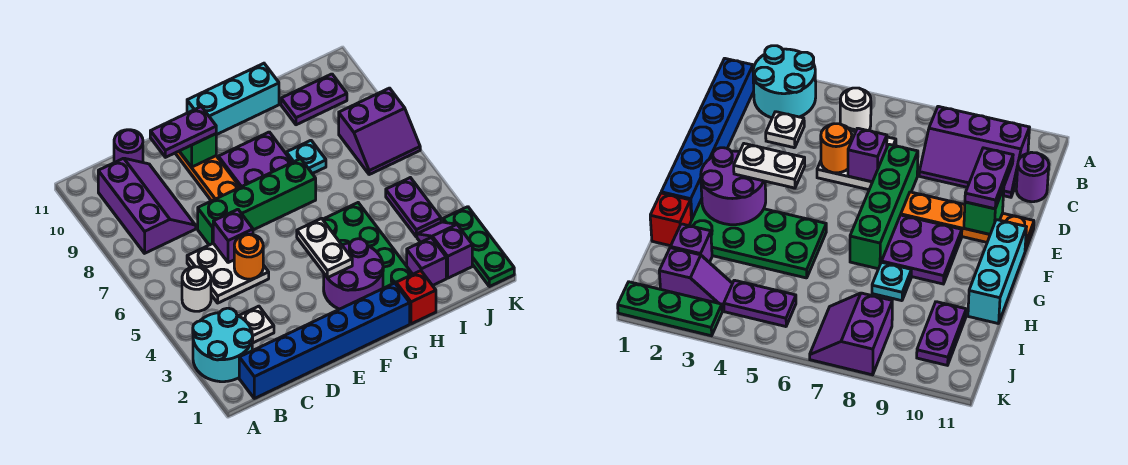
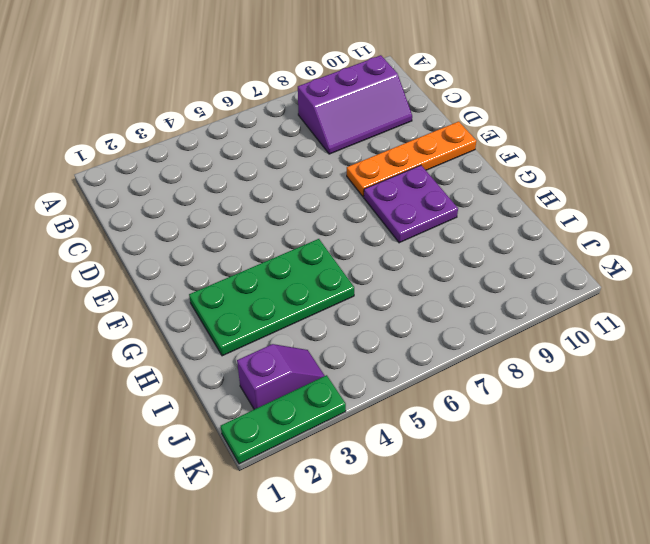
none -> cyan 2x2 round brick [193,308,253,382]
none -> blue 1x6 brick [239,283,410,398]
none -> white 1x1 round brick [182,267,211,311]

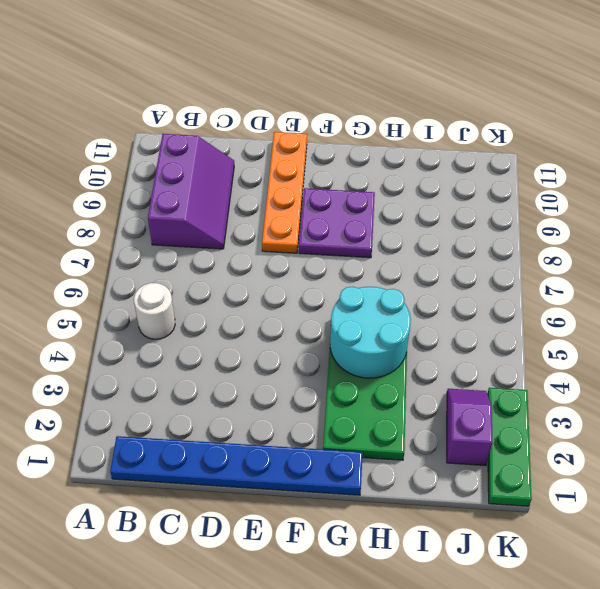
blue 1x6 plate [110,436,363,495] -> blue 1x6 brick [239,283,410,398]
cyan 2x2 round brick [330,287,411,378] -> cyan 2x2 round brick moved to [193,308,253,382]
none -> white 1x1 plate [239,306,274,343]
none -> white 2x2 plate [187,243,269,303]
none -> purple 1x1 round brick [114,130,143,163]

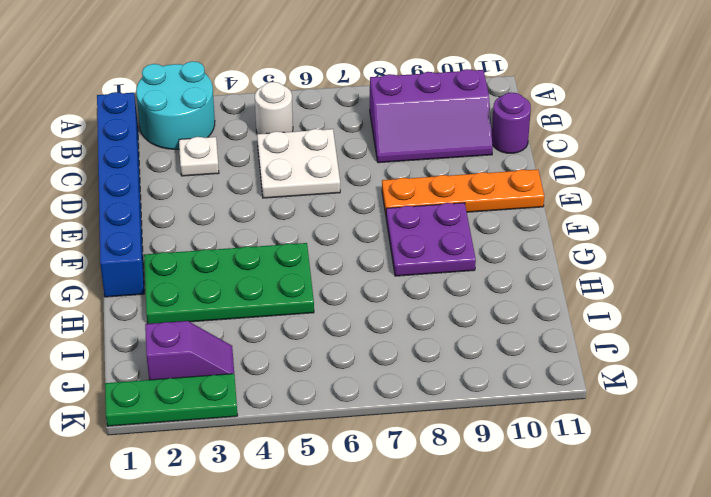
none -> green 1x4 brick [198,159,316,245]
none -> cyan 1x3 brick [187,63,279,135]
none -> red 1x1 brick [396,271,436,324]

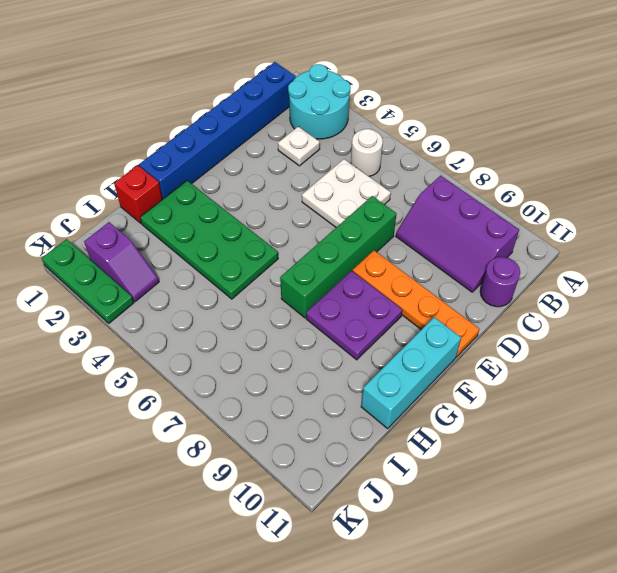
none -> cyan 1x1 plate [286,140,326,174]
none -> purple 1x1 brick [407,237,446,286]
none -> purple 1x2 plate [281,74,347,125]

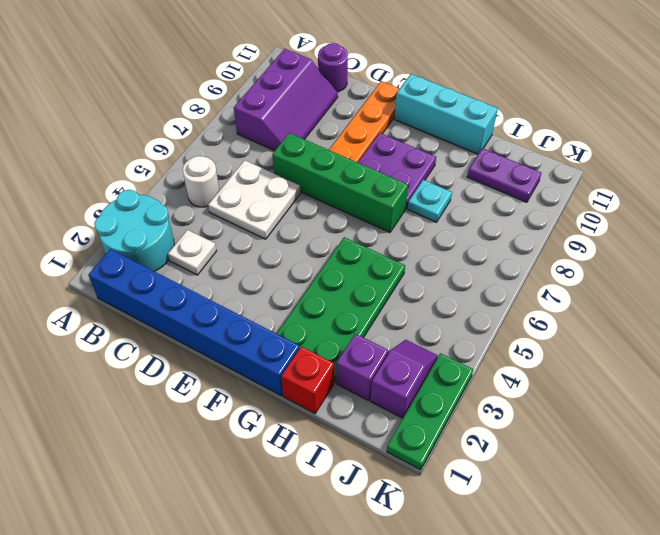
none -> purple 1x2 plate [386,178,441,237]
none -> purple 2x2 slope [339,88,420,174]
none -> orange 1x1 round brick [234,234,263,279]

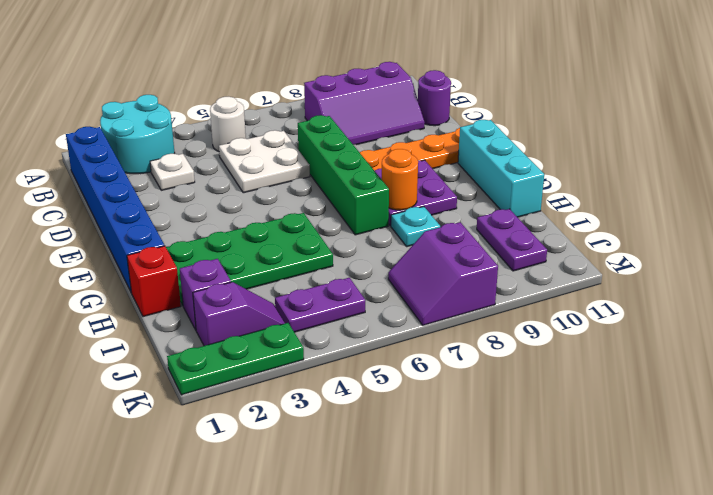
orange 1x1 round brick [382,149,418,210] -> orange 1x1 round brick moved to [234,234,263,279]
none -> purple 1x1 brick [213,209,253,263]
none -> green 1x1 brick [179,134,216,167]
none -> purple 2x2 round brick [323,239,383,309]

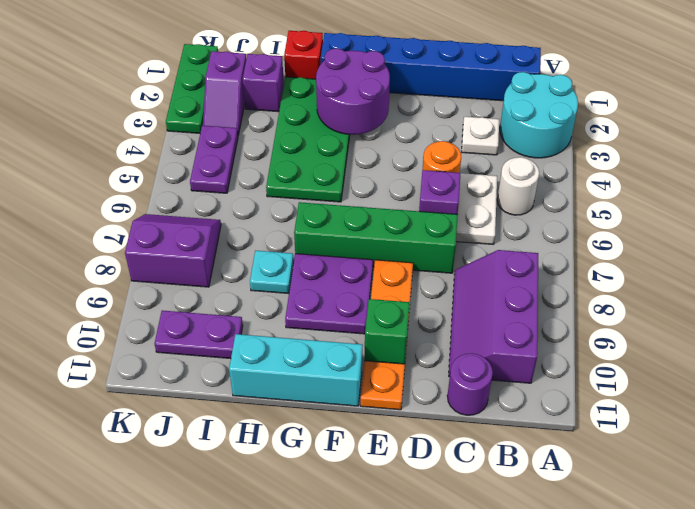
none -> purple 1x2 plate [150,107,216,157]
none -> white 1x2 plate [297,218,352,278]

